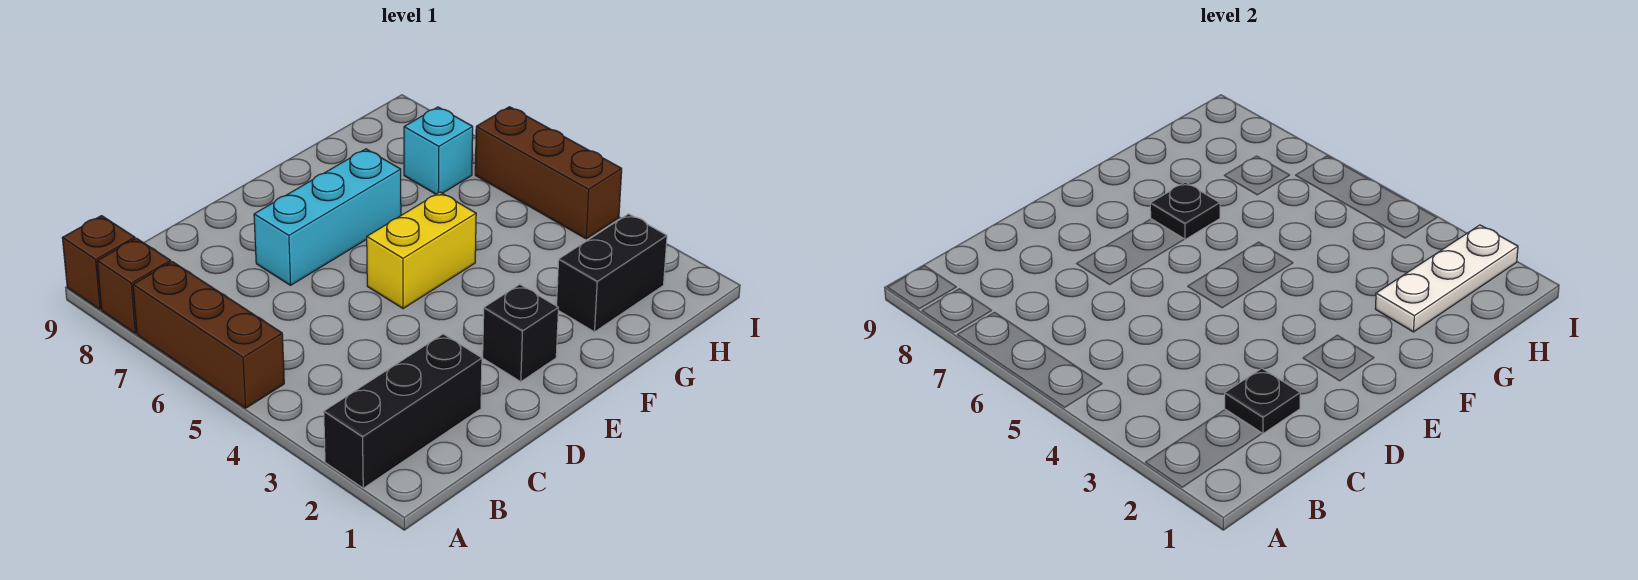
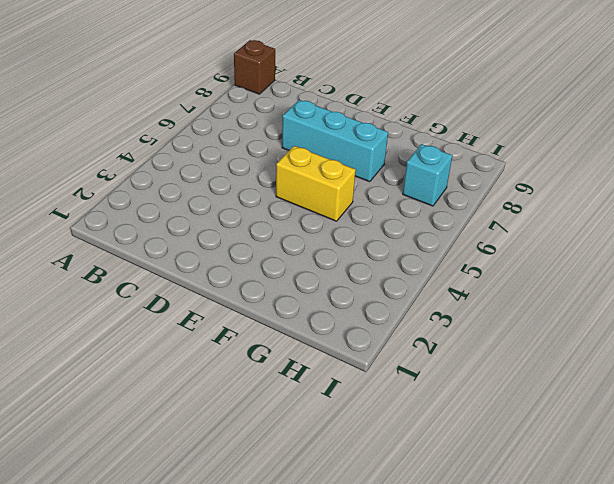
none -> black 1x3 brick [324,334,482,488]
none -> brown 1x3 brick [133,262,284,408]
none -> brown 1x1 brick [97,238,171,333]

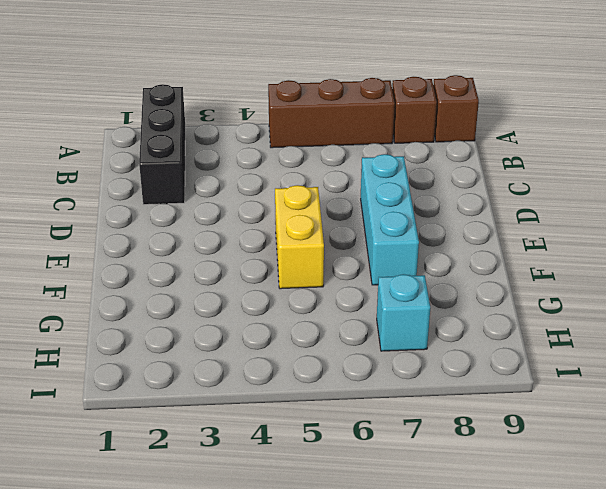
none -> black 1x1 brick [483,284,558,382]
none -> black 1x2 brick [557,214,667,332]
none -> brown 1x3 brick [475,107,622,239]

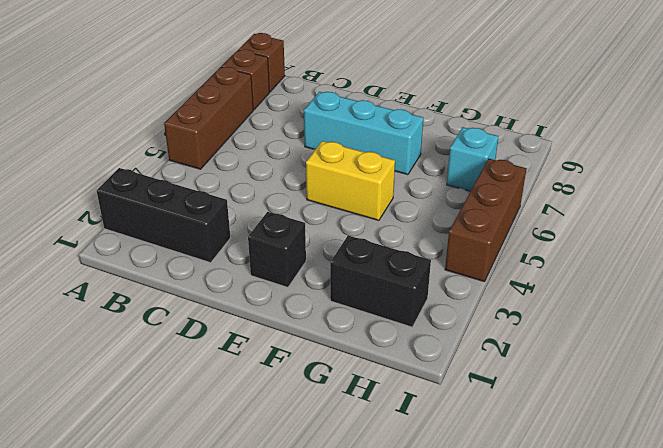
none -> black 1x1 plate [1225,368,1300,434]
none -> black 1x1 plate [1150,182,1220,239]
none -> white 1x3 plate [1375,225,1518,332]

